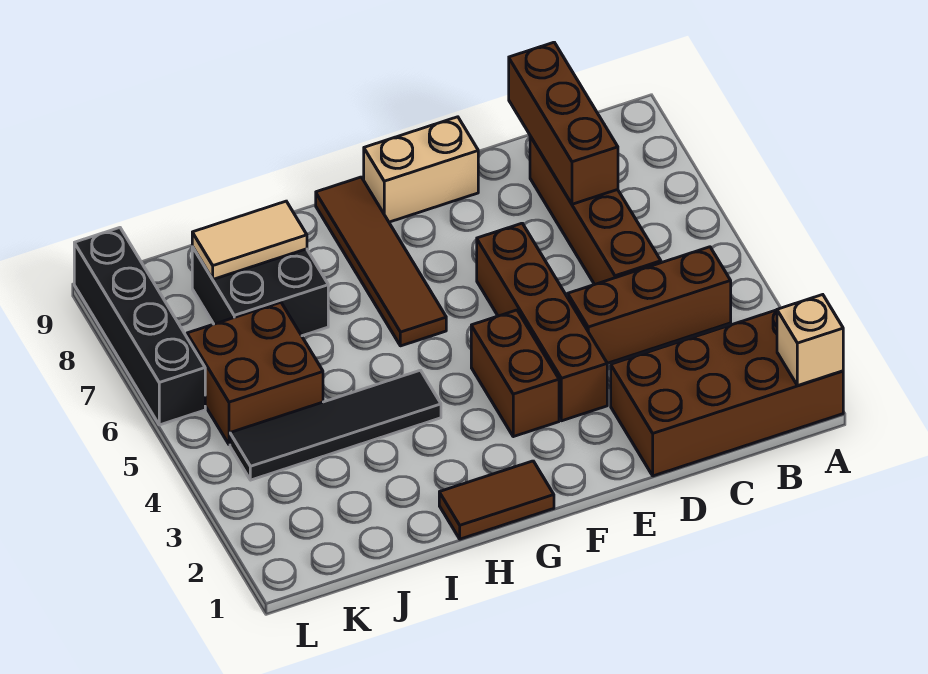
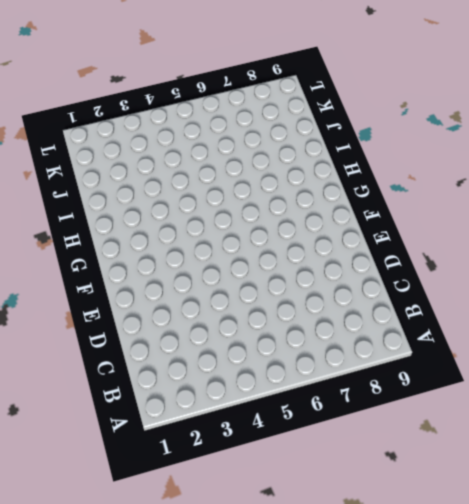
none -> brown 2x4 brick [611,310,843,476]
none -> brown 1x3 brick [568,247,731,363]
none -> brown 1x4 brick [530,136,661,285]

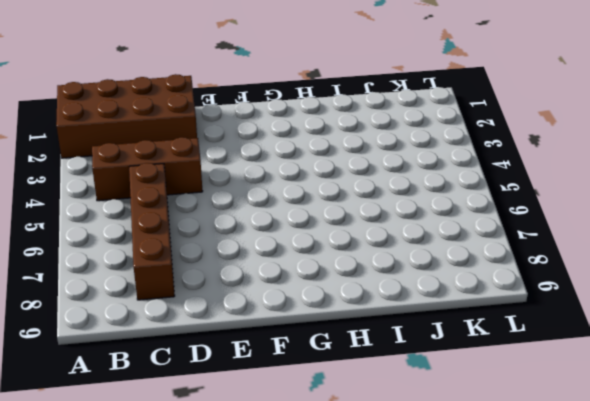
none -> brown 1x4 brick [477,223,607,421]
none -> tan 1x2 brick [364,117,478,222]
none -> brown 1x2 brick [471,310,559,437]

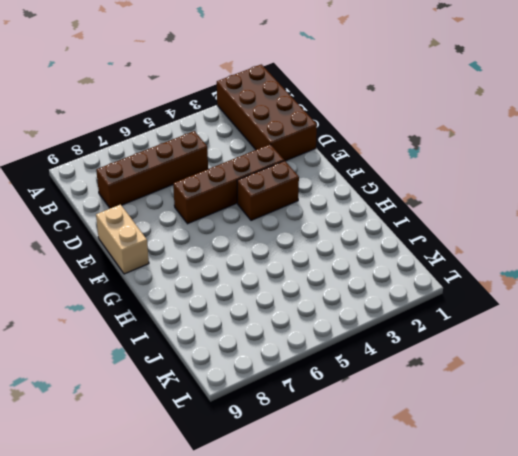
none -> brown 1x3 brick [568,247,731,363]
none -> brown 1x2 tile [439,461,554,539]
none -> brown 1x4 tile [316,177,446,346]

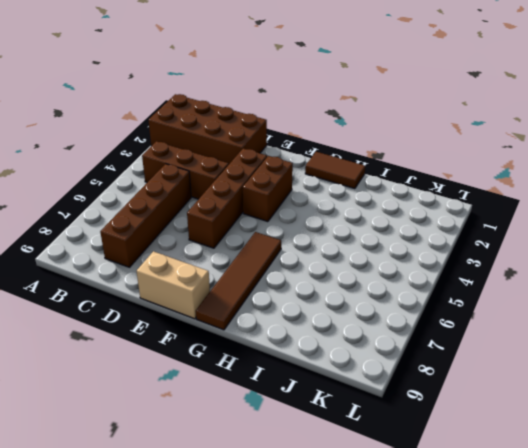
none -> black 1x4 tile [230,370,441,480]
none -> black 2x2 brick [192,247,328,336]
none -> brown 2x2 brick [187,302,323,445]

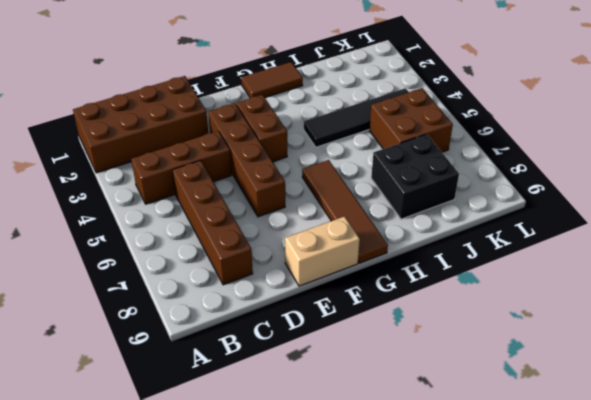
none -> black 1x4 brick [74,228,205,425]
none -> tan 1x1 brick [777,295,843,386]
none -> brown 1x3 brick [509,42,618,204]

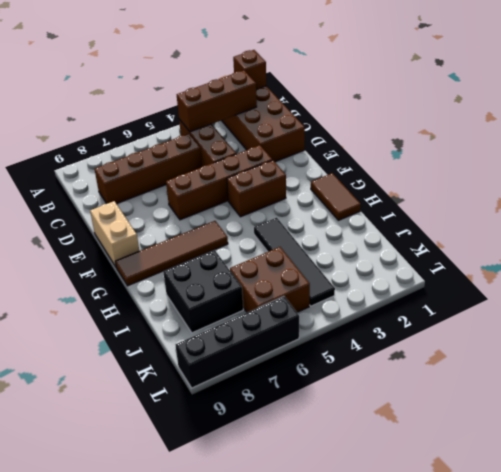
brown 1x1 brick [233,50,266,90] -> tan 1x1 brick [777,295,843,386]
brown 1x3 brick [177,70,257,132] -> brown 1x3 brick moved to [509,42,618,204]
none -> tan 1x2 tile [192,201,307,279]

